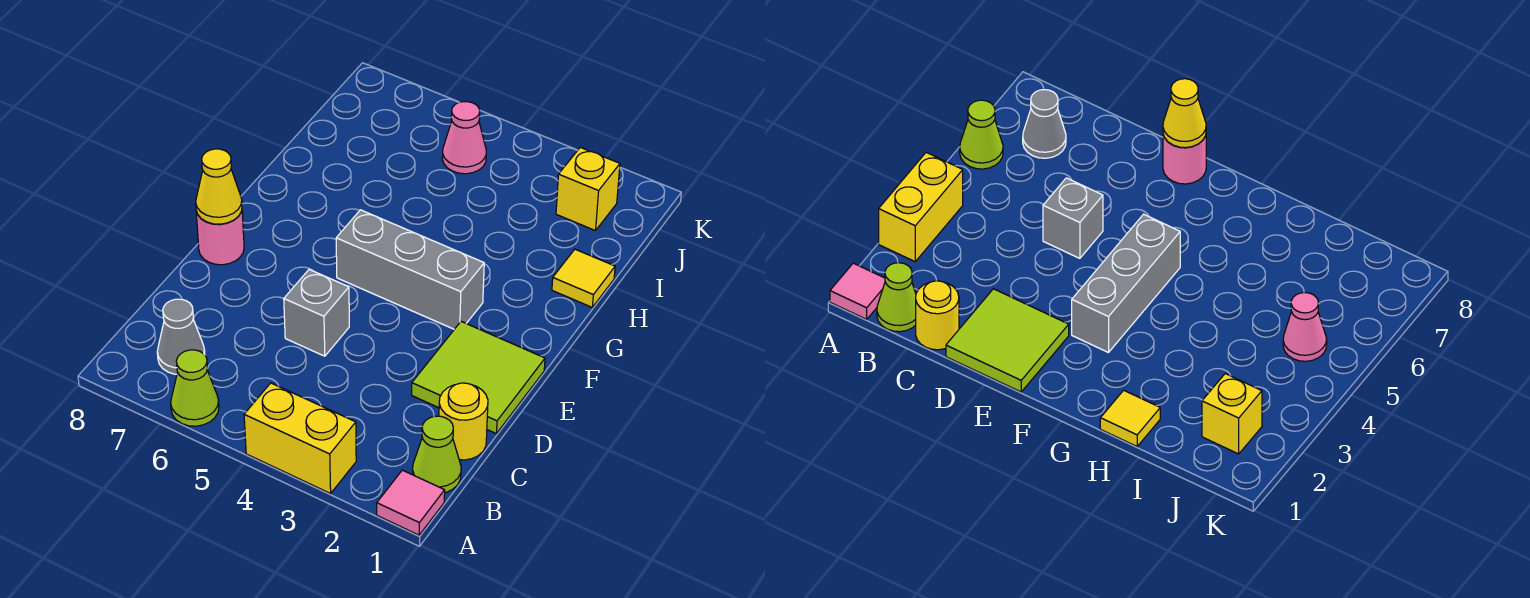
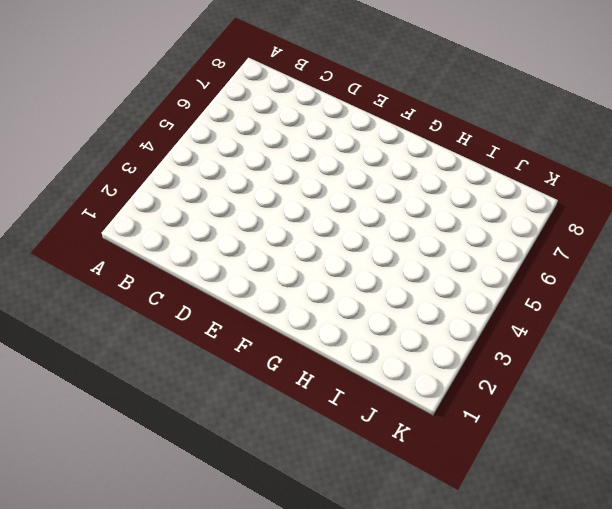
none -> pink 1x1 tile [377,470,445,535]
none -> yellow 1x2 brick [244,383,356,494]
none -> lime 1x1 cone [171,350,219,426]

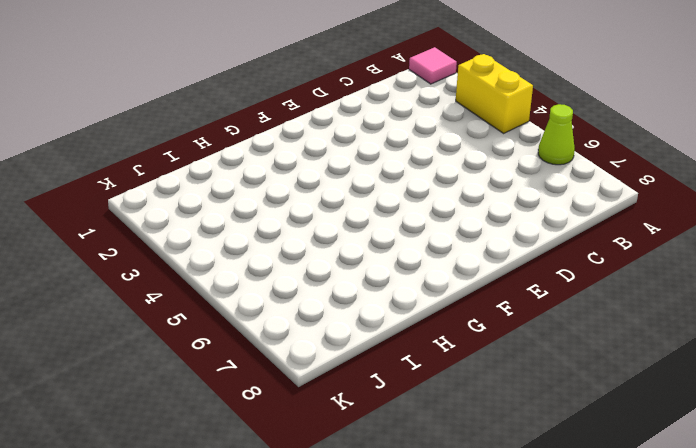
none -> lime 1x1 cone [413,416,461,492]
none -> grey 1x1 cone [157,299,205,374]
none -> yellow 1x1 round brick [439,383,488,460]

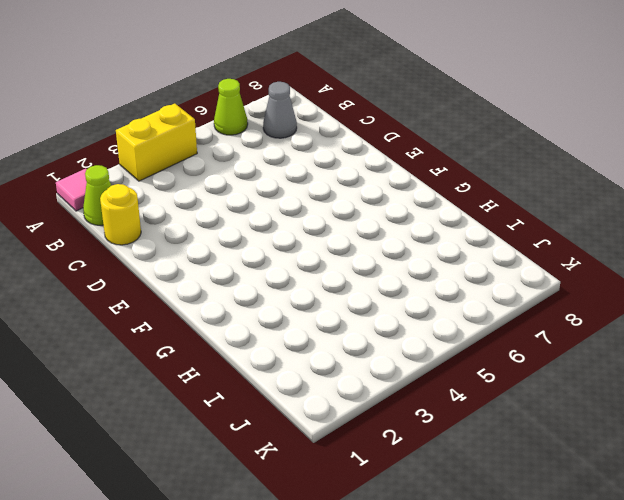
none -> lime 2x2 tile [412,322,545,434]
none -> grey 1x1 brick [284,270,349,356]
none -> pink 1x1 round brick [196,211,244,265]

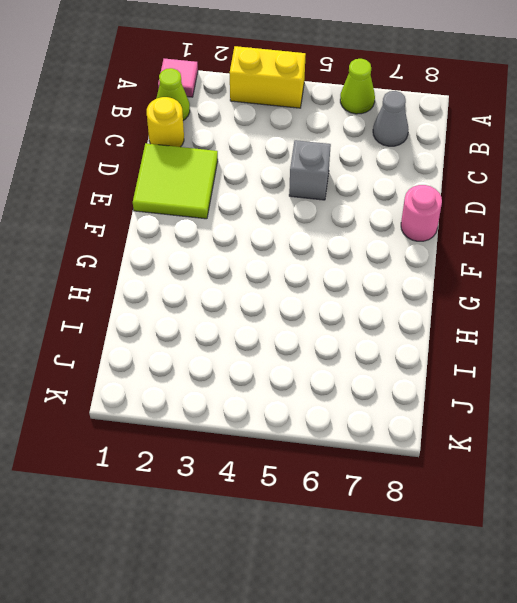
none -> grey 1x3 brick [336,210,484,329]
none -> yellow 1x1 tile [552,249,615,307]
none -> yellow 1x1 brick [556,147,620,231]

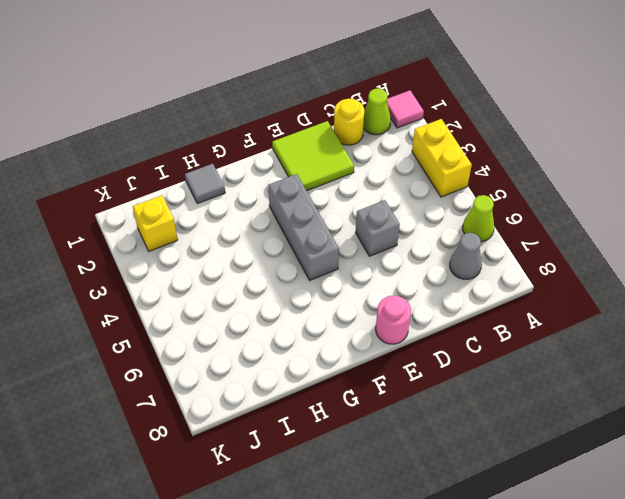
grey 1x1 tile [185,164,225,204] -> yellow 1x1 tile [552,249,615,307]
none -> pink 1x1 cone [442,102,486,174]
none -> yellow 1x1 cone [196,149,242,224]

